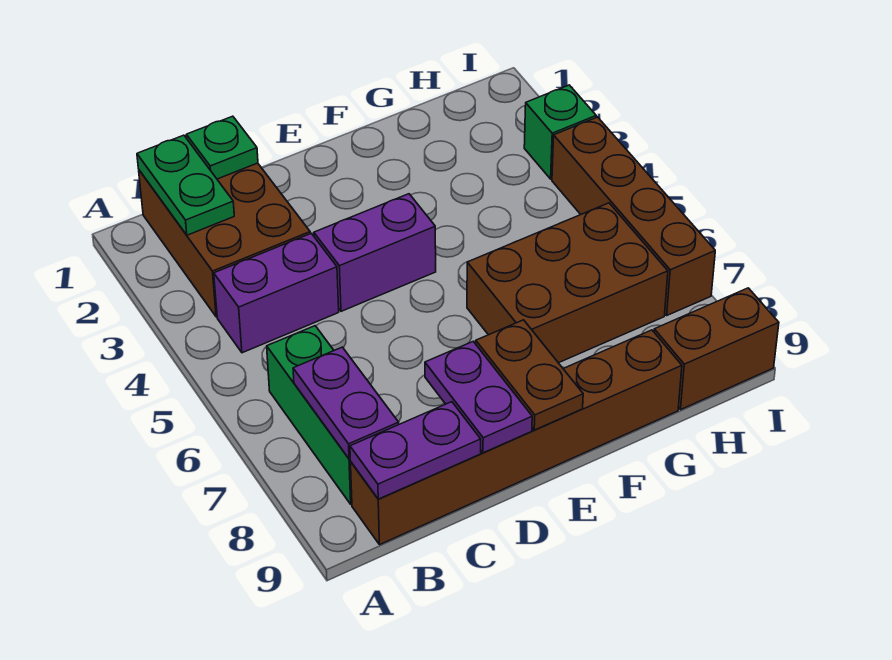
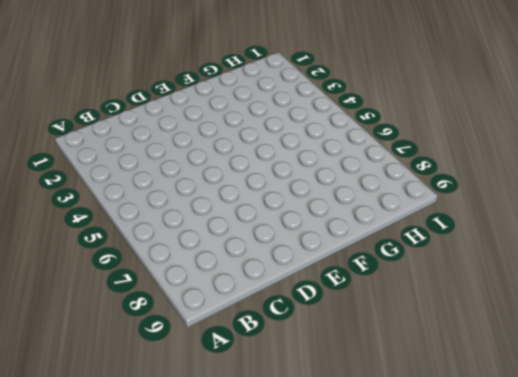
none -> brown 2x3 brick [139,163,310,317]
none -> purple 1x2 brick [214,233,339,353]
none -> green 1x3 brick [267,326,352,504]

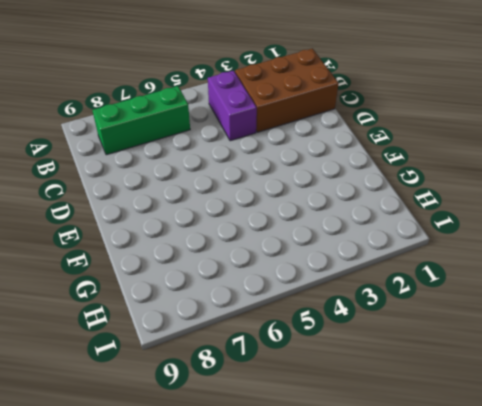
none -> brown 1x6 brick [351,330,682,545]
none -> purple 1x2 brick [314,194,436,311]
none -> brown 2x3 brick [467,203,668,363]

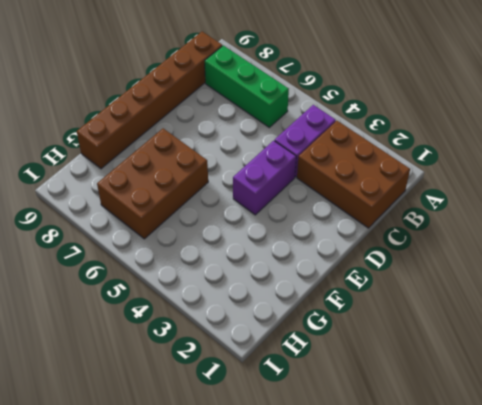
none -> brown 1x2 brick [654,288,779,409]
none -> green 1x1 brick [524,85,596,179]
none -> brown 1x4 brick [552,117,715,315]

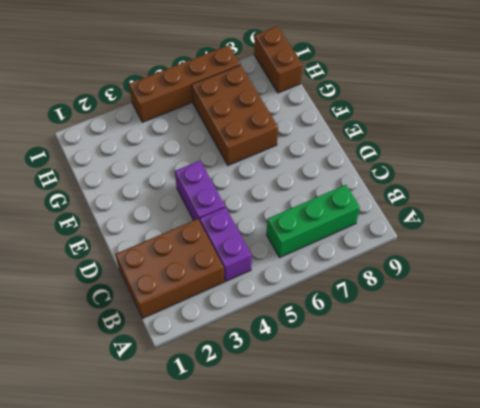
none -> brown 1x6 brick [351,330,682,545]
none -> green 1x1 brick [524,85,596,179]
none -> green 1x2 plate [137,135,234,235]

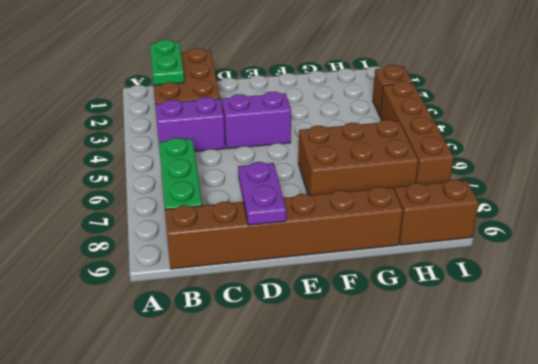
brown 1x1 brick [373,65,413,116] -> green 1x1 brick [524,85,596,179]
none -> purple 1x2 plate [293,347,399,459]
none -> purple 1x2 plate [350,402,481,499]
none -> green 1x1 plate [186,116,258,179]

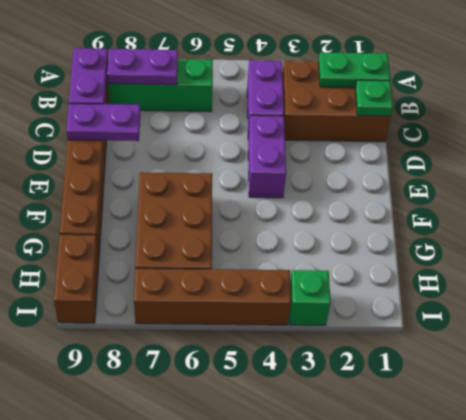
none -> brown 1x2 plate [476,320,583,430]

